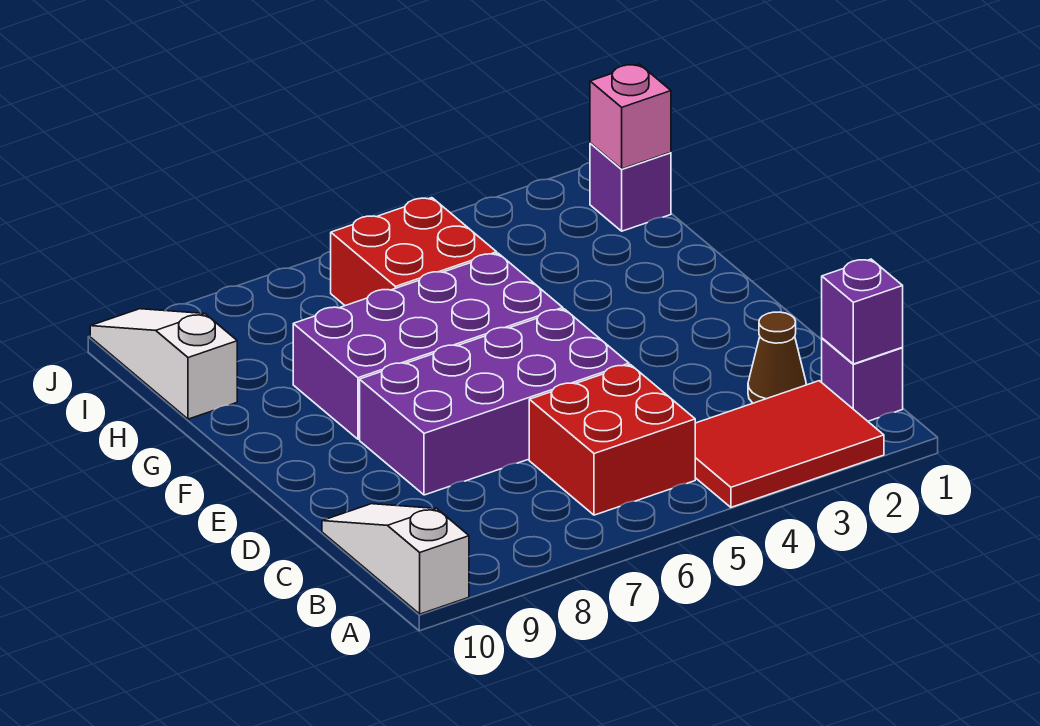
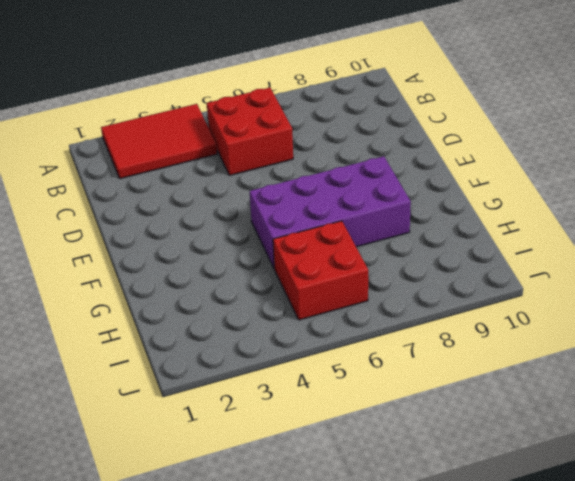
none -> white 1x3 slope [322,504,469,614]
none -> purple 1x1 brick [822,338,903,421]
none -> brown 1x1 cone [748,312,806,403]

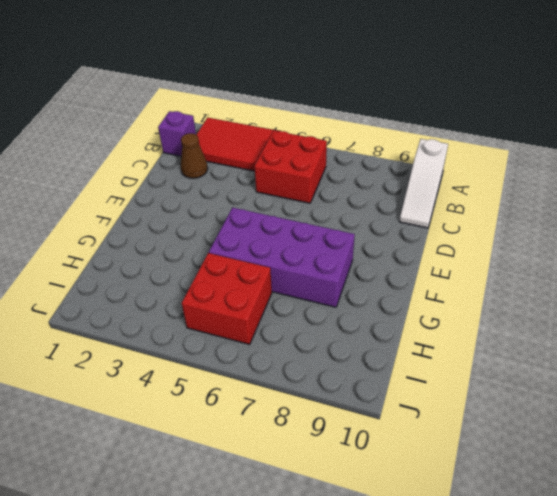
none -> purple 2x4 brick [360,309,629,495]
none -> white 1x3 slope [90,309,237,419]
none -> purple 1x1 brick [590,143,671,231]

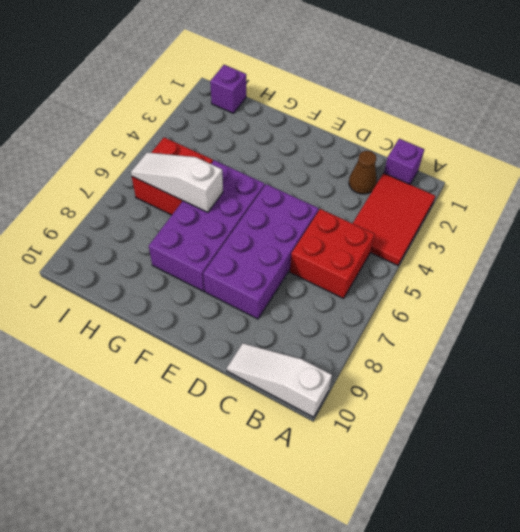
white 1x3 slope [131,152,223,212] -> white 1x3 slope moved to [90,309,237,419]
none -> purple 1x1 brick [822,259,903,364]
none -> pink 1x1 brick [590,64,671,169]

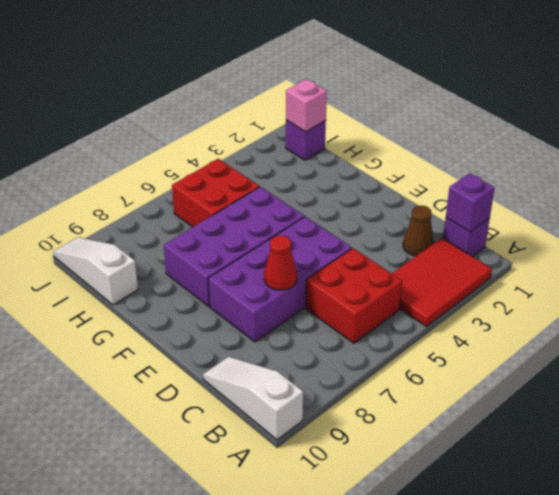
red 1x1 cone [264,236,297,290] -> none

